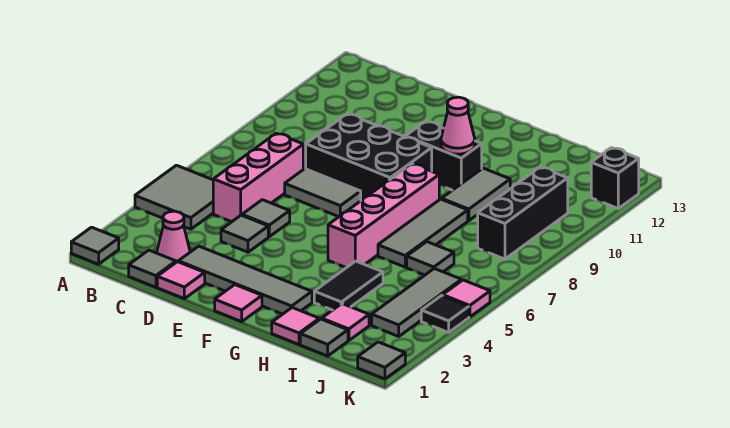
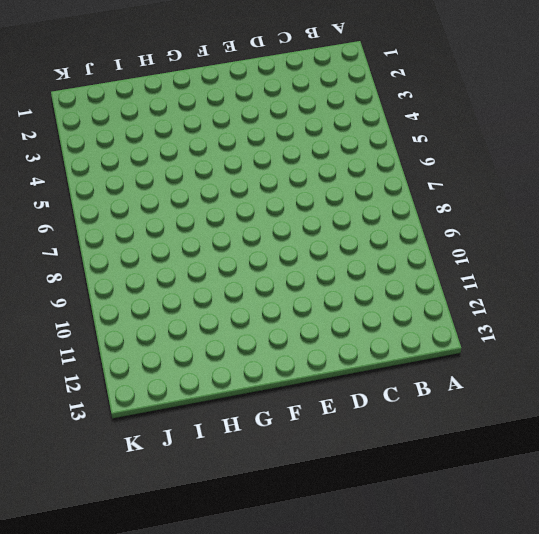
none -> grey 1x1 tile [71,227,119,264]
none -> grey 2x2 tile [135,165,213,229]
none -> grey 1x1 tile [129,250,176,287]

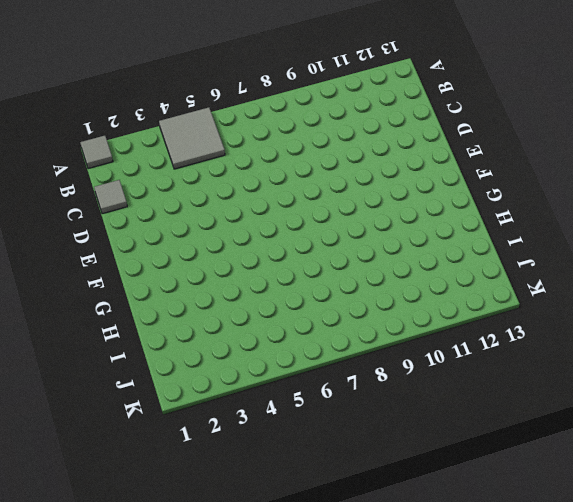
none -> pink 1x1 cone [157,211,190,262]
none -> pink 1x3 brick [213,133,303,222]
none -> pink 1x1 tile [157,262,205,299]

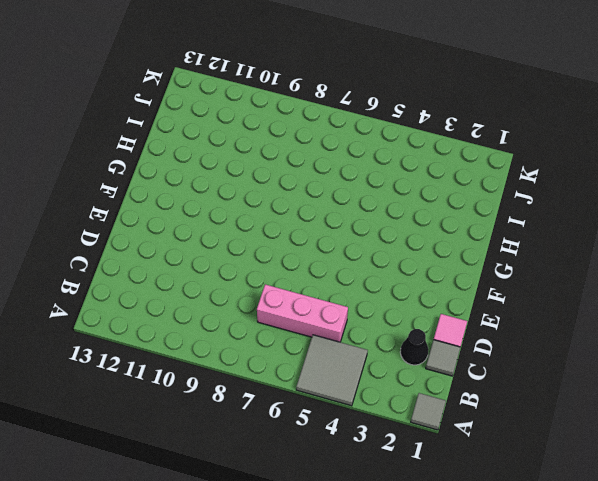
black 1x1 cone [400,329,429,365] -> pink 1x1 cone [157,211,190,262]
none -> grey 1x4 tile [178,246,312,314]
none -> grey 1x1 tile [221,215,268,252]
none -> grey 1x1 tile [242,200,290,237]

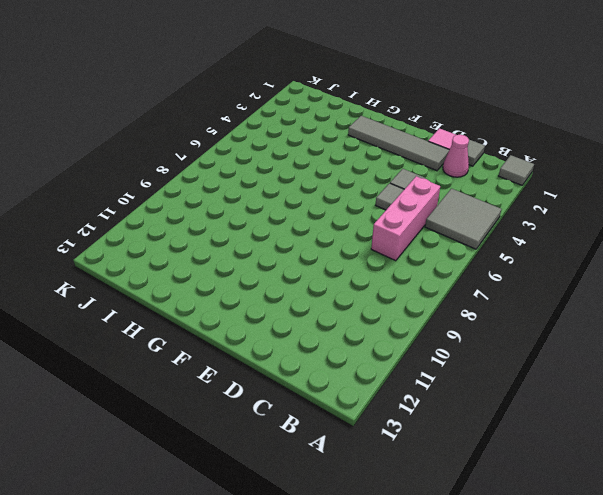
none -> grey 1x2 tile [285,169,361,217]
none -> black 2x3 brick [306,114,432,200]
none -> pink 1x1 tile [215,285,262,322]

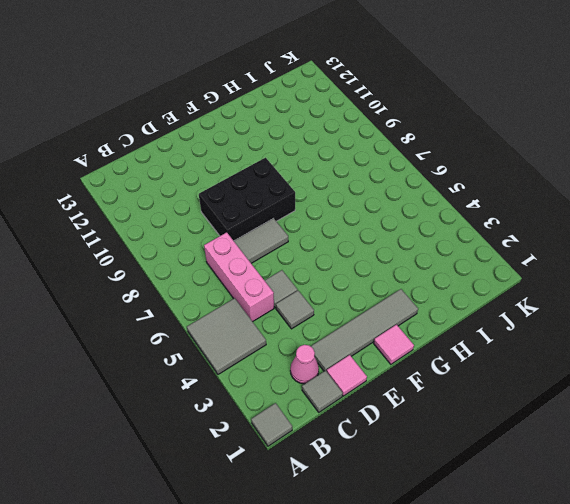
none -> black 1x2 brick [405,121,482,190]
none -> pink 1x4 brick [328,164,439,268]
none -> pink 1x1 tile [272,308,319,344]

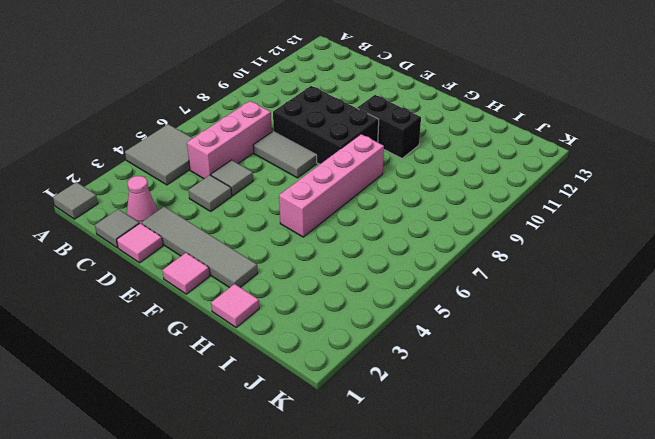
none -> black 1x2 tile [314,261,383,310]
none -> grey 1x3 tile [378,199,468,267]
none -> grey 1x2 tile [442,168,510,221]

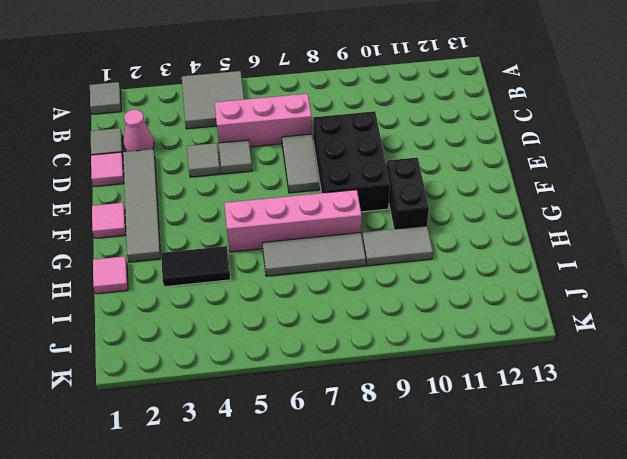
none -> grey 1x1 tile [300,319,348,356]
none -> pink 1x1 tile [322,304,369,341]
none -> grey 1x1 tile [407,242,454,275]

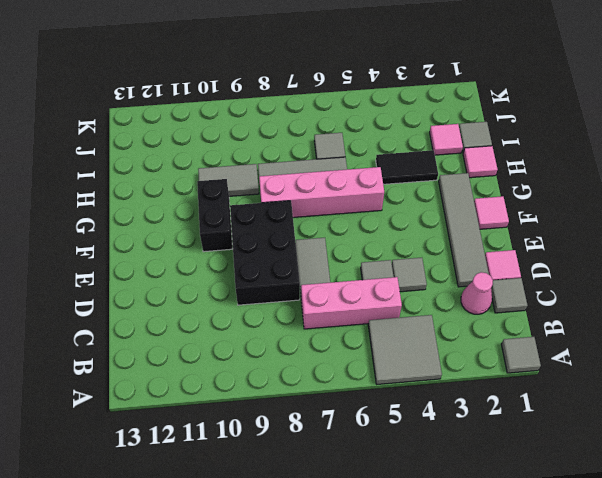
none -> grey 1x3 tile [372,269,461,336]
none -> black 1x3 brick [478,167,568,259]
none -> grey 1x1 tile [358,342,405,379]

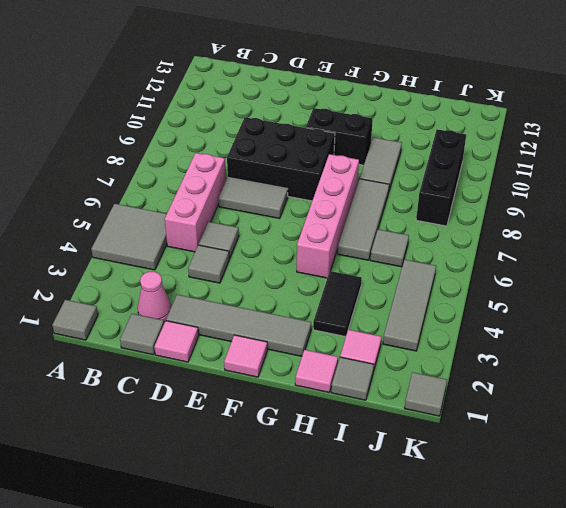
none -> black 1x1 tile [421,295,469,332]
none -> pink 1x1 tile [443,280,490,317]
none -> black 1x1 brick [591,148,639,209]

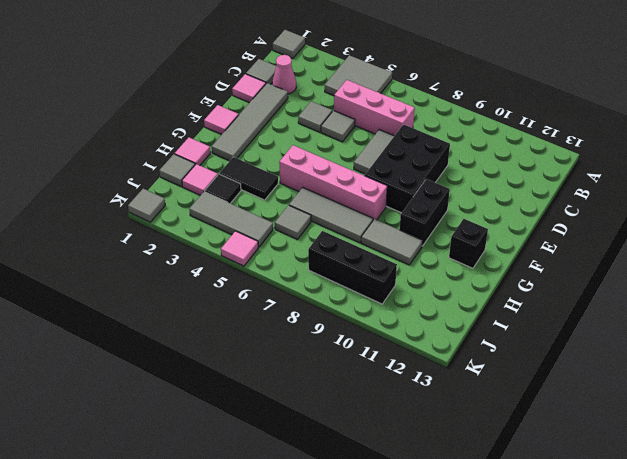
black 1x1 brick [449,219,488,268] -> black 1x1 brick moved to [591,148,639,209]
black 1x1 tile [205,174,241,203] -> black 1x1 tile moved to [421,295,469,332]
none -> pink 1x1 cone [441,97,475,154]

